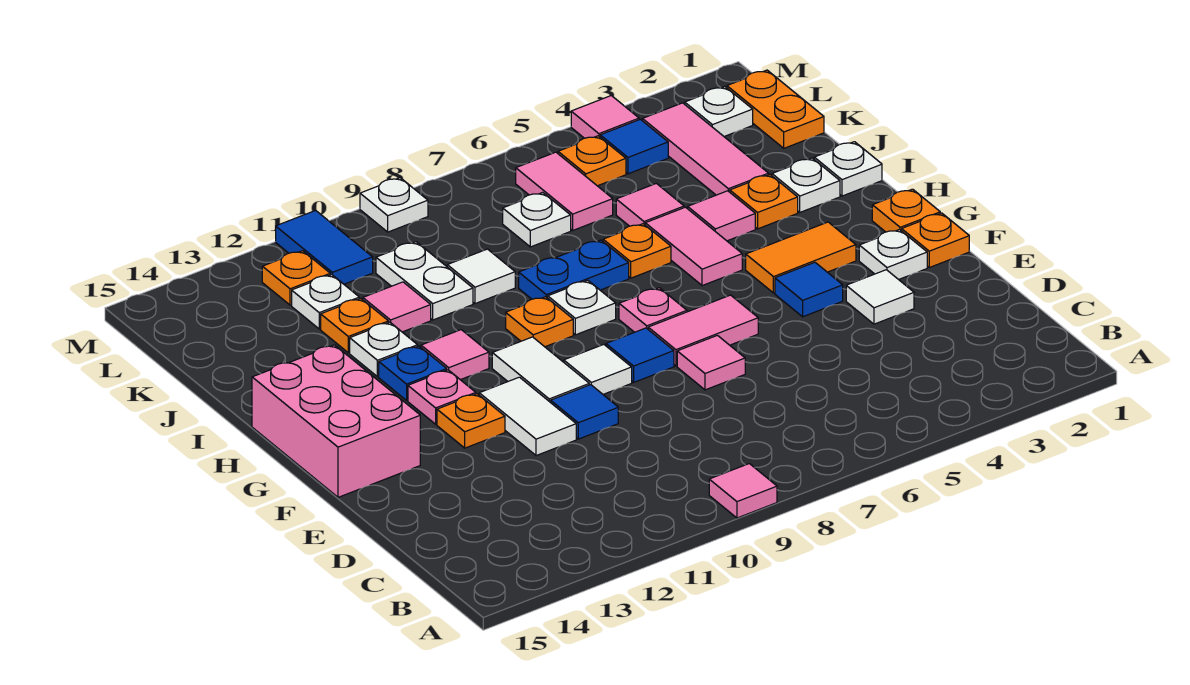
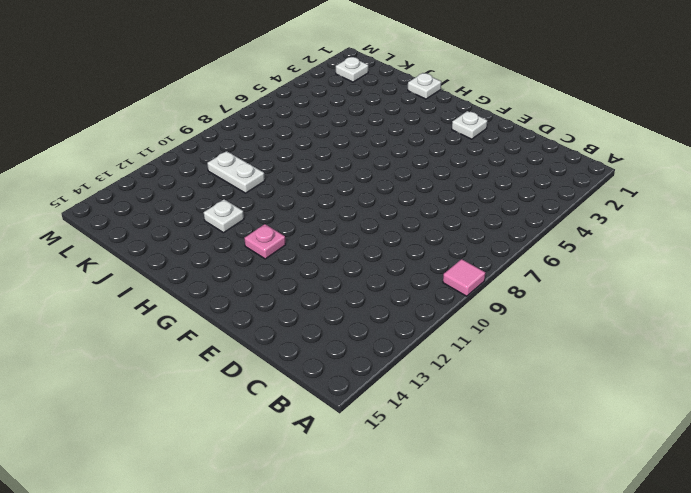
none -> white 1x1 tile [846,270,914,324]
none -> pink 1x1 tile [677,335,745,390]
none -> blue 1x1 tile [551,385,618,439]
none -> white 1x2 tile [479,377,576,456]

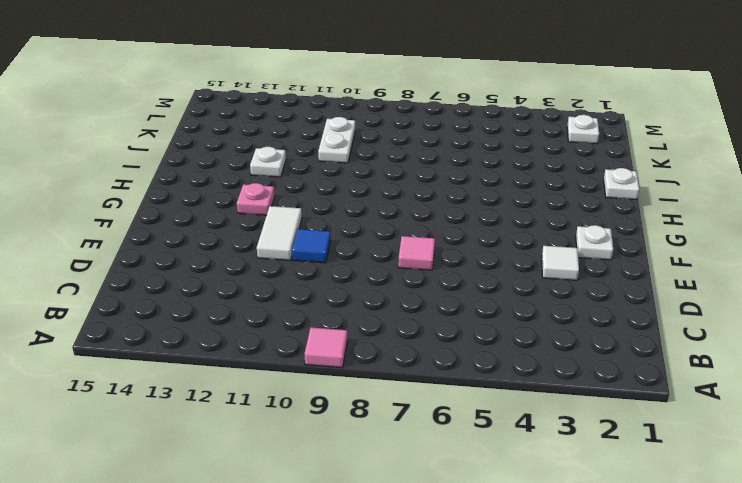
none -> orange 1x1 plate [902,213,969,267]
none -> blue 1x1 tile [775,262,843,317]
none -> pink 1x2 tile [648,295,758,366]
none -> blue 1x1 tile [606,328,674,382]

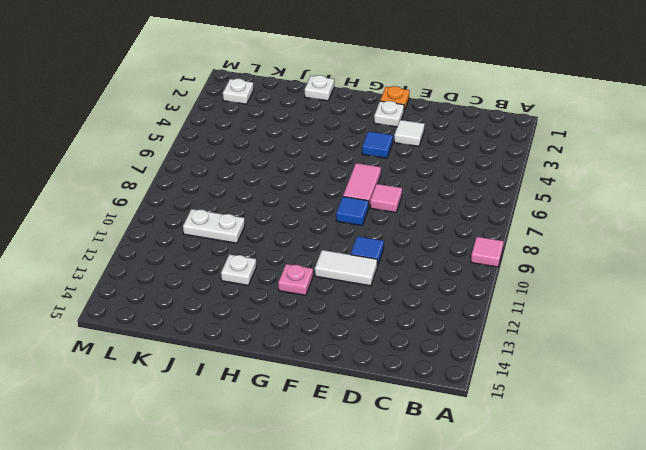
none -> white 1x1 tile [564,344,632,394]
none -> white 1x2 tile [492,337,589,403]
none -> orange 1x1 plate [437,394,505,448]
none -> pink 2x3 brick [252,345,420,497]

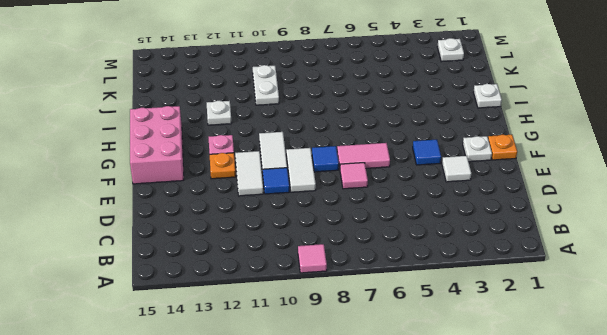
white 1x2 tile [286,148,316,192] -> white 1x1 tile [564,344,632,394]
none -> orange 1x1 plate [872,189,940,232]
none -> orange 1x2 tile [746,222,856,293]
none -> pink 1x1 plate [619,288,687,332]
none -> pink 1x2 tile [645,207,742,286]

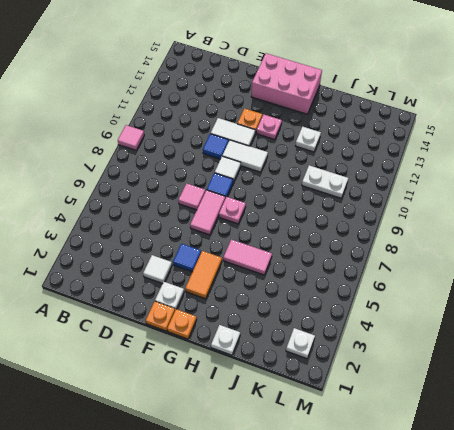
none -> white 1x1 plate [548,280,616,335]
none -> orange 1x1 plate [506,297,573,347]
none -> pink 1x1 tile [421,330,489,380]
none -> blue 1x1 plate [379,346,447,400]

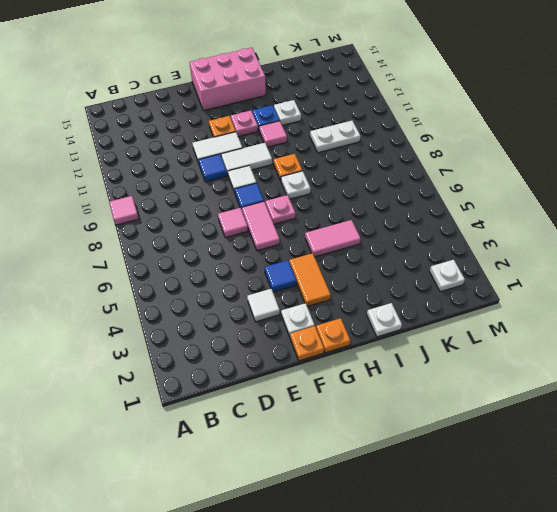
none -> white 1x1 plate [772,158,840,212]
none -> orange 1x1 plate [730,175,798,229]
none -> pink 1x1 tile [688,191,755,241]
none -> orange 1x1 plate [603,224,671,278]

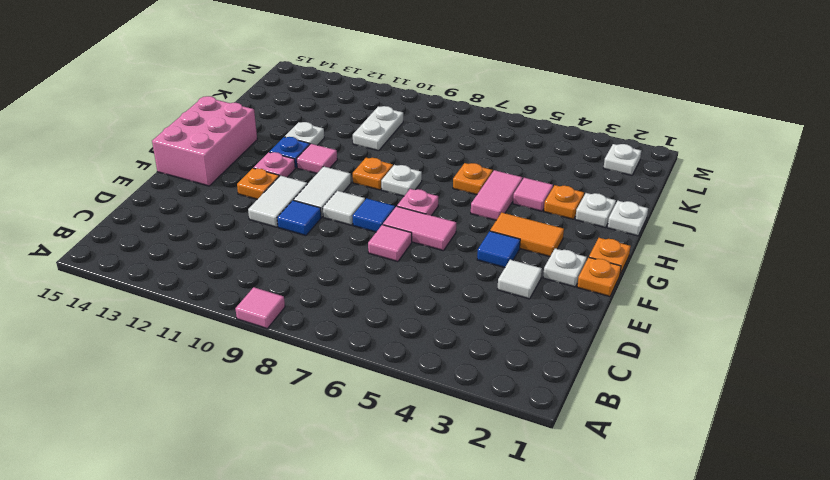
none -> blue 1x2 plate [519,240,629,299]
none -> pink 1x3 tile [642,103,769,195]
none -> pink 1x1 tile [616,183,684,226]
none -> white 1x1 tile [447,249,515,304]

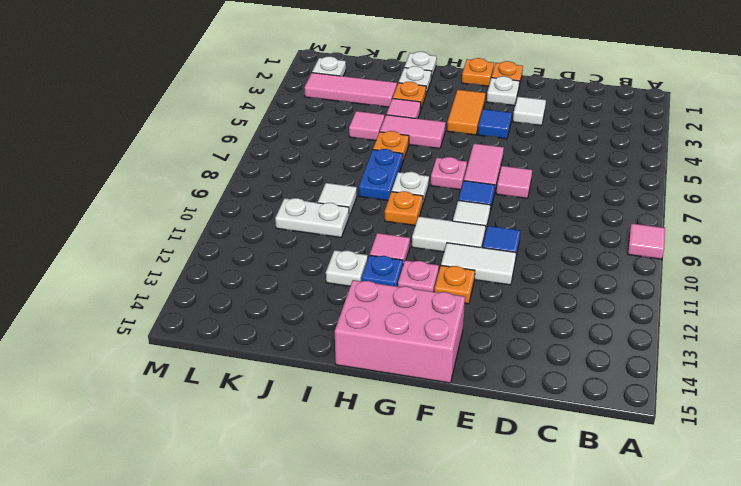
none -> pink 1x1 tile [363,282,431,332]
none -> orange 1x1 plate [321,298,389,353]
none -> orange 1x2 plate [727,70,824,148]
none -> pink 1x2 tile [516,152,613,230]

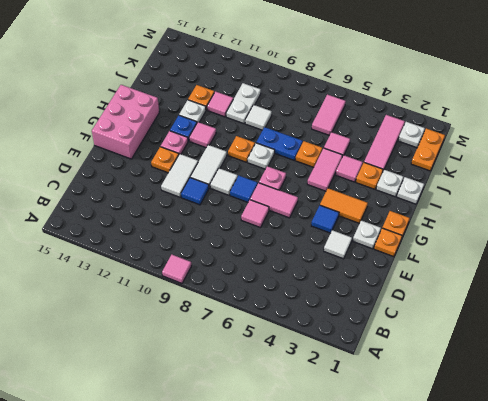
none -> white 1x1 plate [503,192,571,247]
none -> white 1x1 plate [292,275,359,329]
none -> blue 1x1 tile [600,119,668,174]
none -> orange 1x1 plate [558,136,626,186]

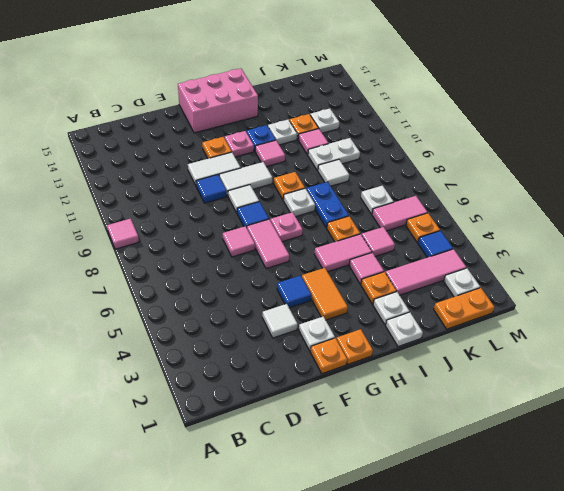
none -> blue 1x2 tile [276,210,373,284]
none -> orange 1x1 plate [262,251,330,305]
none -> pink 1x1 tile [571,96,639,138]
none -> white 1x1 plate [360,178,428,232]

